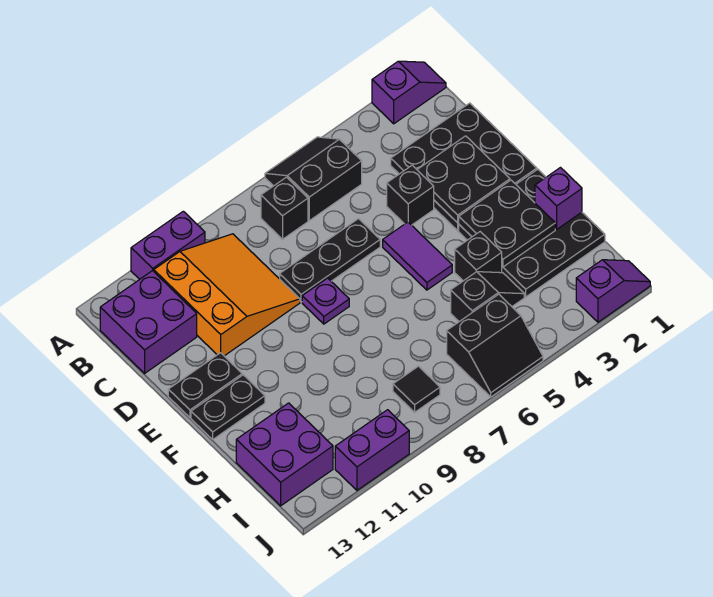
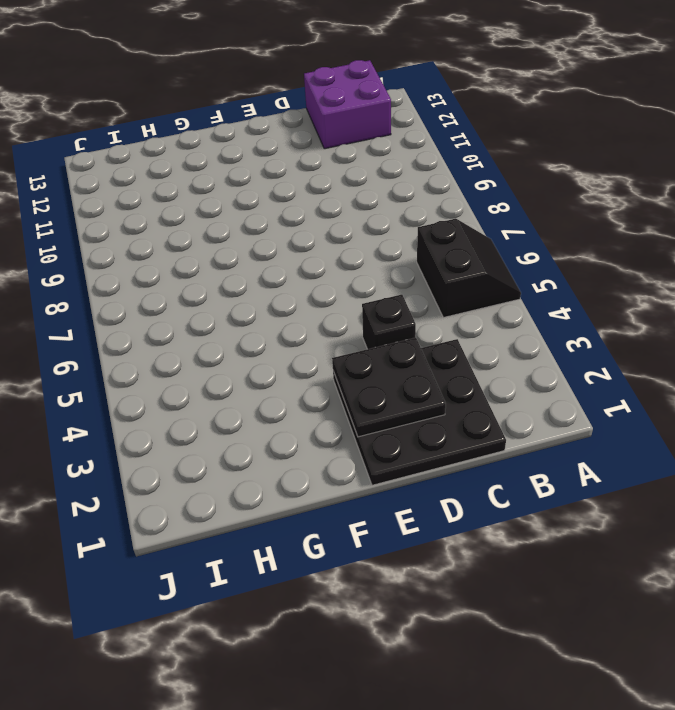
none -> purple 1x2 slope [372,61,446,124]
none -> purple 1x2 brick [131,211,205,279]
none -> black 1x1 brick [261,177,308,239]

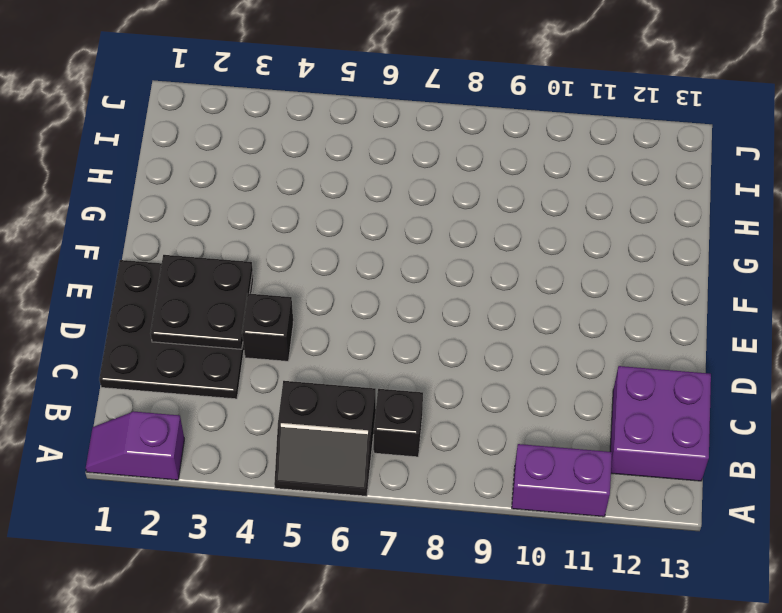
none -> orange 3x3 slope [154,234,300,356]
none -> black 1x3 plate [280,219,380,302]
none -> purple 1x2 tile [383,222,452,290]

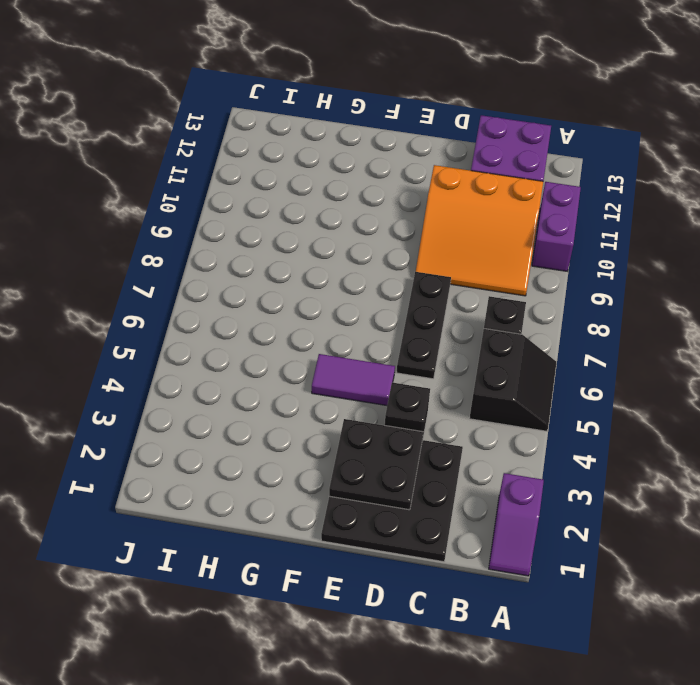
none -> purple 1x1 plate [302,278,349,324]
none -> black 1x2 plate [168,353,242,417]
none -> black 3x3 plate [459,169,605,297]

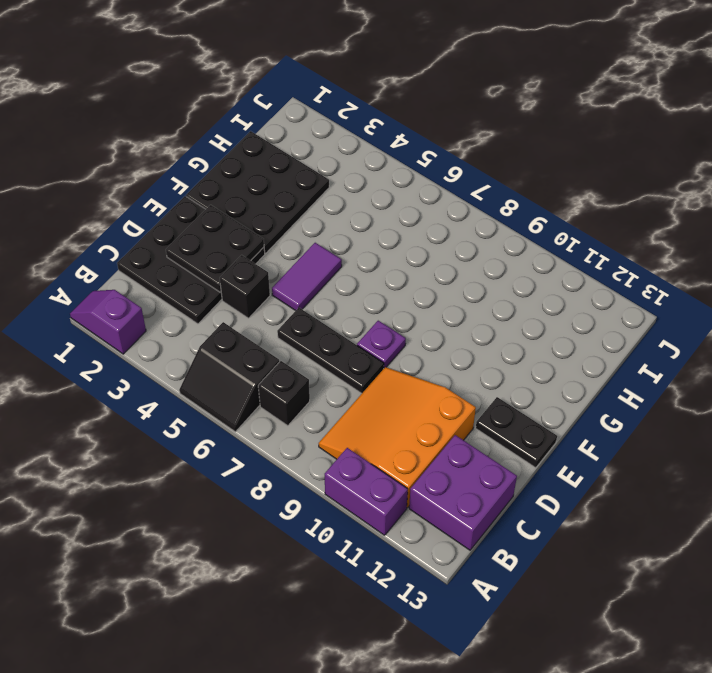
none -> black 1x2 plate [191,375,265,439]
none -> black 1x1 brick [455,232,502,281]
none -> black 1x2 slope [451,272,524,322]

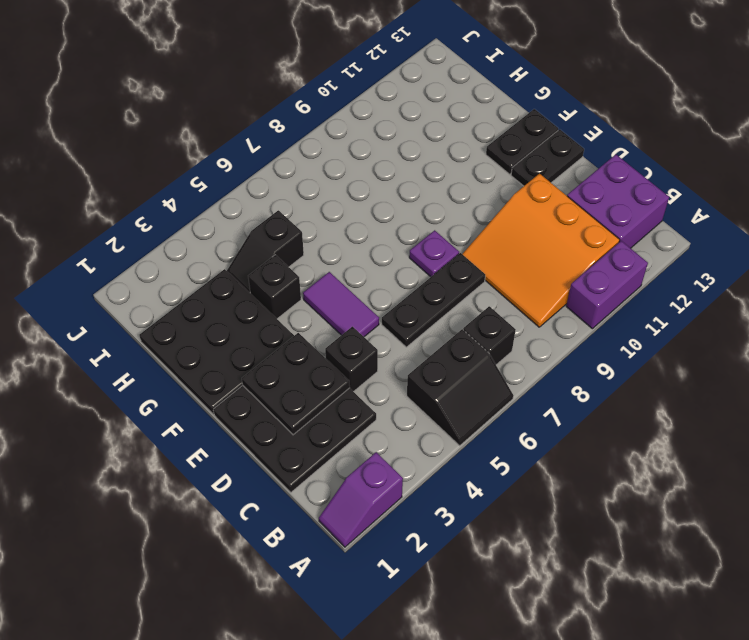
none -> purple 2x2 brick [236,403,333,506]
none -> black 2x2 slope [447,294,543,397]
none -> black 1x1 tile [393,366,440,412]

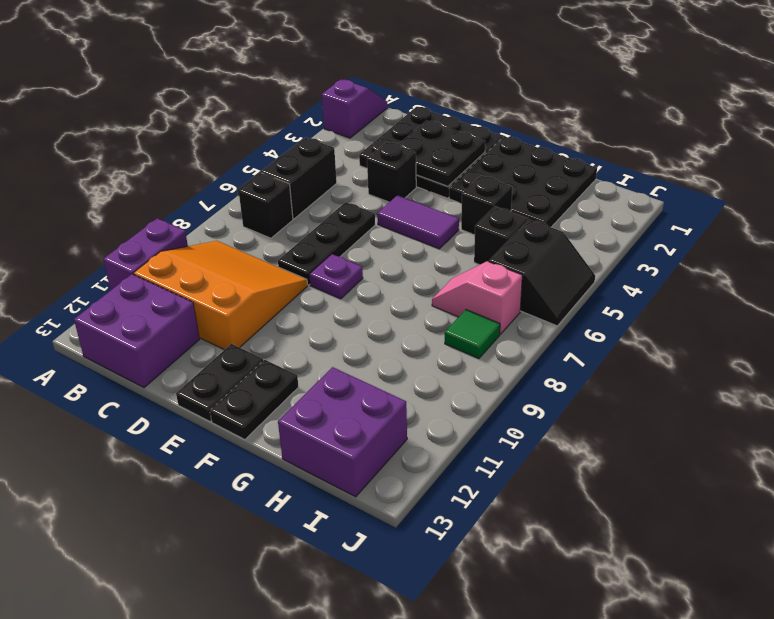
pink 1x2 slope [432,261,522,334] -> none
green 1x1 tile [445,310,500,359] -> black 1x1 tile [393,366,440,412]
none -> purple 1x2 slope [576,260,650,322]
none -> purple 1x2 brick [335,410,409,490]
none -> black 2x2 plate [458,180,555,267]

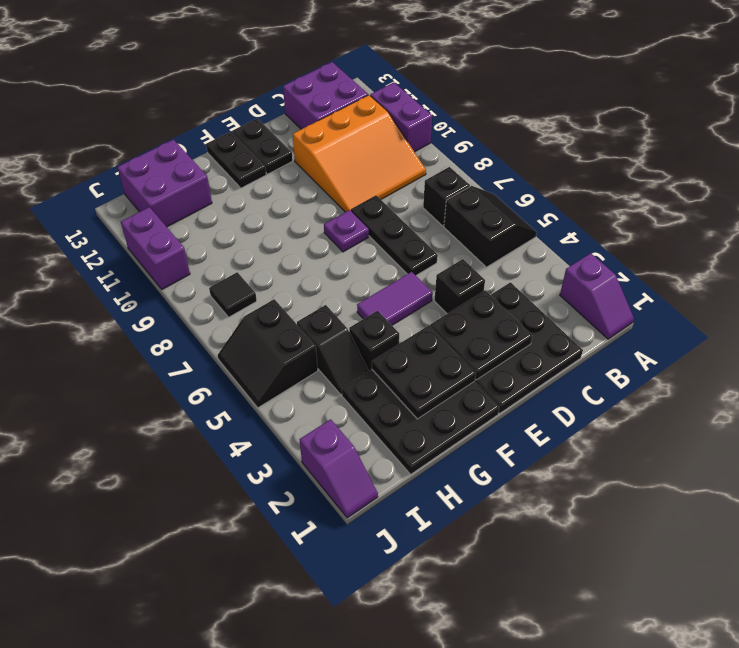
none -> purple 1x1 brick [535,168,582,229]

